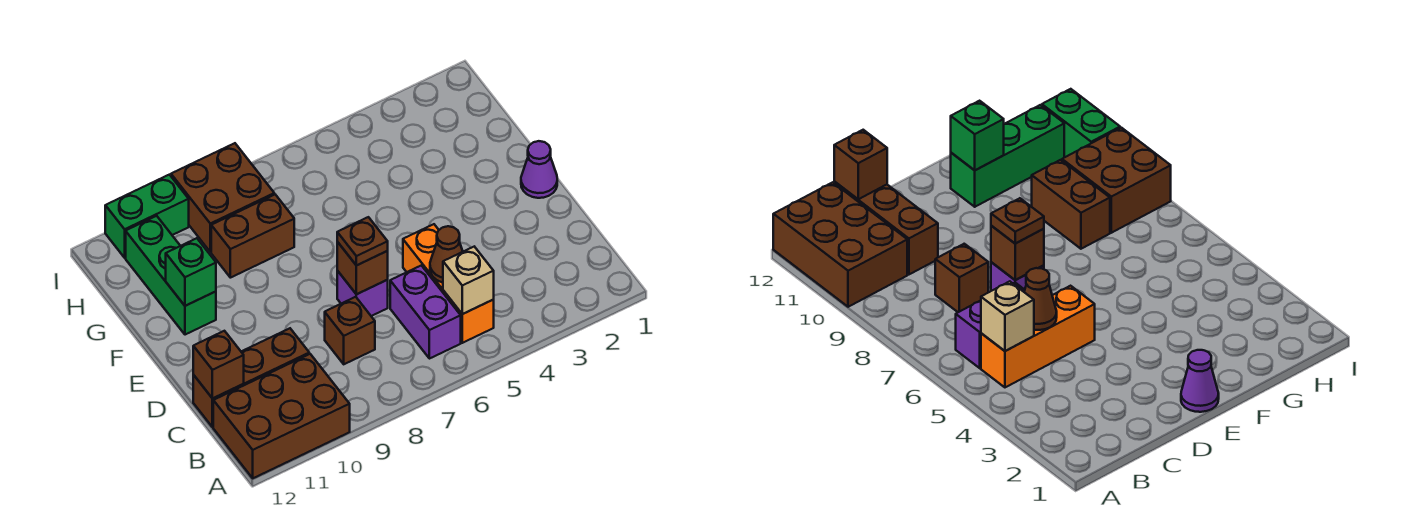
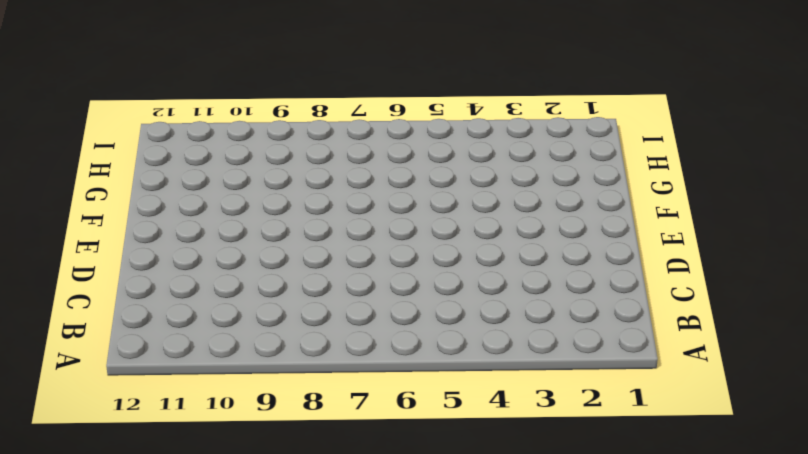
none -> brown 2x3 brick [213,354,350,478]
none -> orange 1x3 brick [403,224,494,343]
none -> purple 1x2 brick [390,265,461,359]

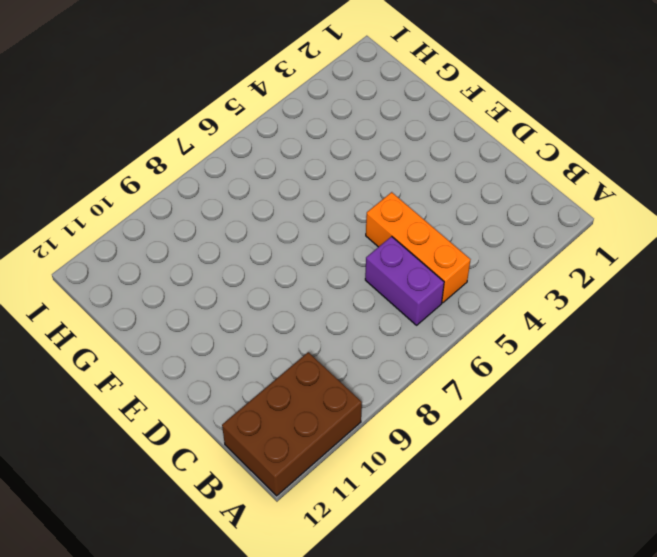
none -> brown 1x1 brick [325,297,375,364]
none -> brown 1x3 brick [193,328,309,427]
none -> purple 1x1 brick [337,271,388,316]

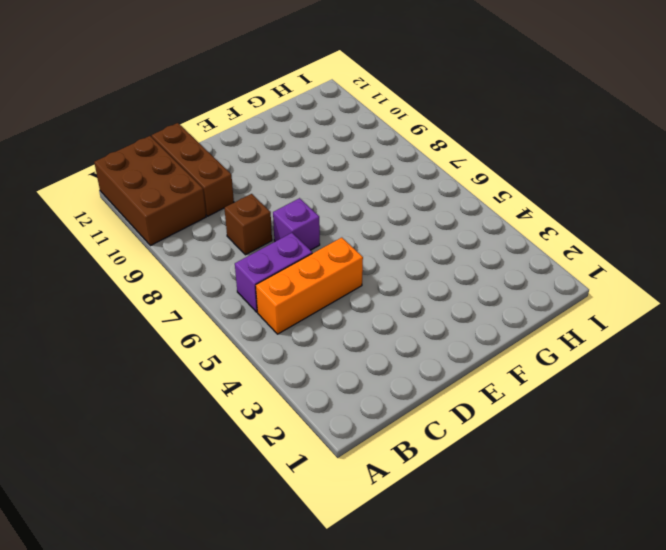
none -> purple 1x1 cone [521,141,557,198]
none -> green 1x3 brick [126,216,216,335]
none -> brown 1x2 brick [211,194,294,278]

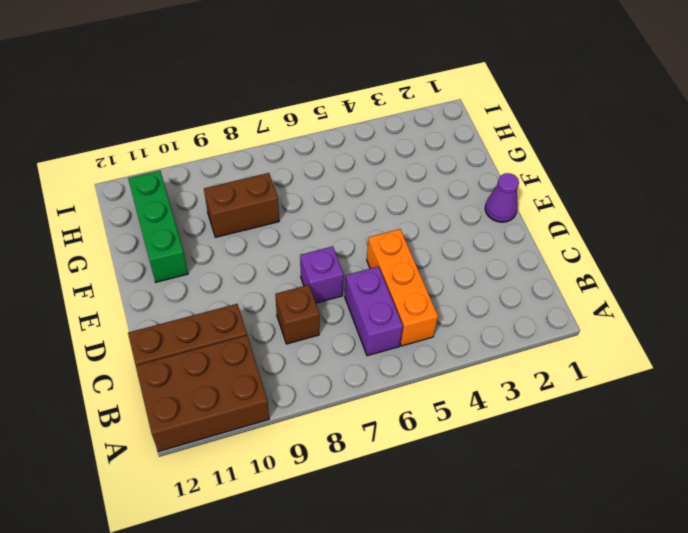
none -> brown 2x2 brick [171,143,274,252]
none -> green 1x2 brick [105,175,189,258]
none -> tan 1x1 brick [443,247,494,314]

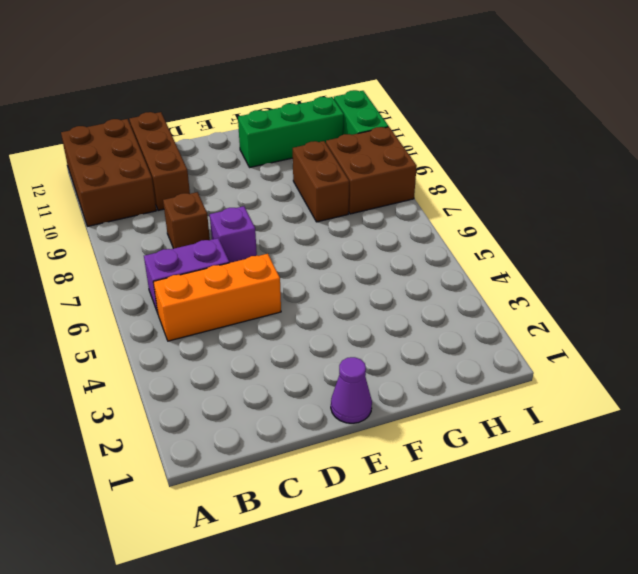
none -> tan 1x1 brick [443,247,494,314]
none -> brown 1x1 cone [430,226,463,282]
none -> brown 1x1 brick [193,331,244,399]

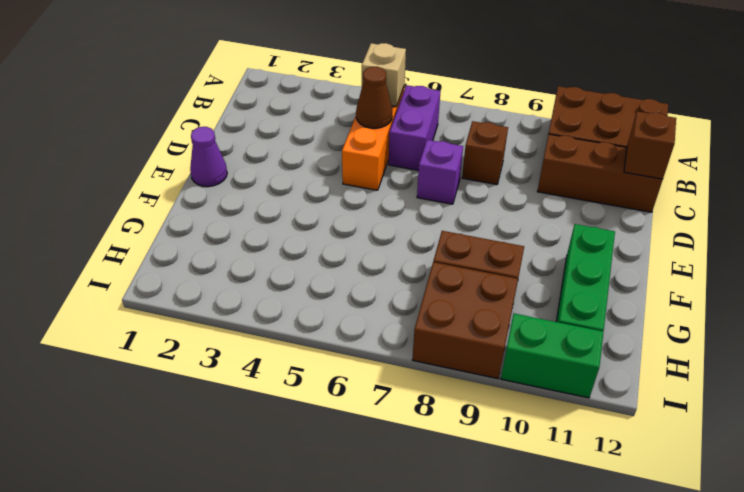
none -> brown 1x1 brick [337,242,388,294]
none -> green 1x1 brick [166,238,216,306]
none -> brown 1x1 plate [337,217,388,266]

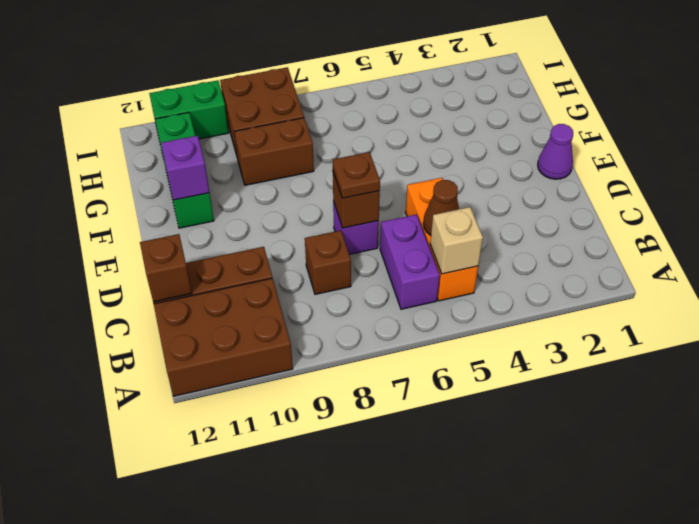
purple 1x1 brick [161,136,209,200] -> green 1x1 brick [166,238,216,306]

